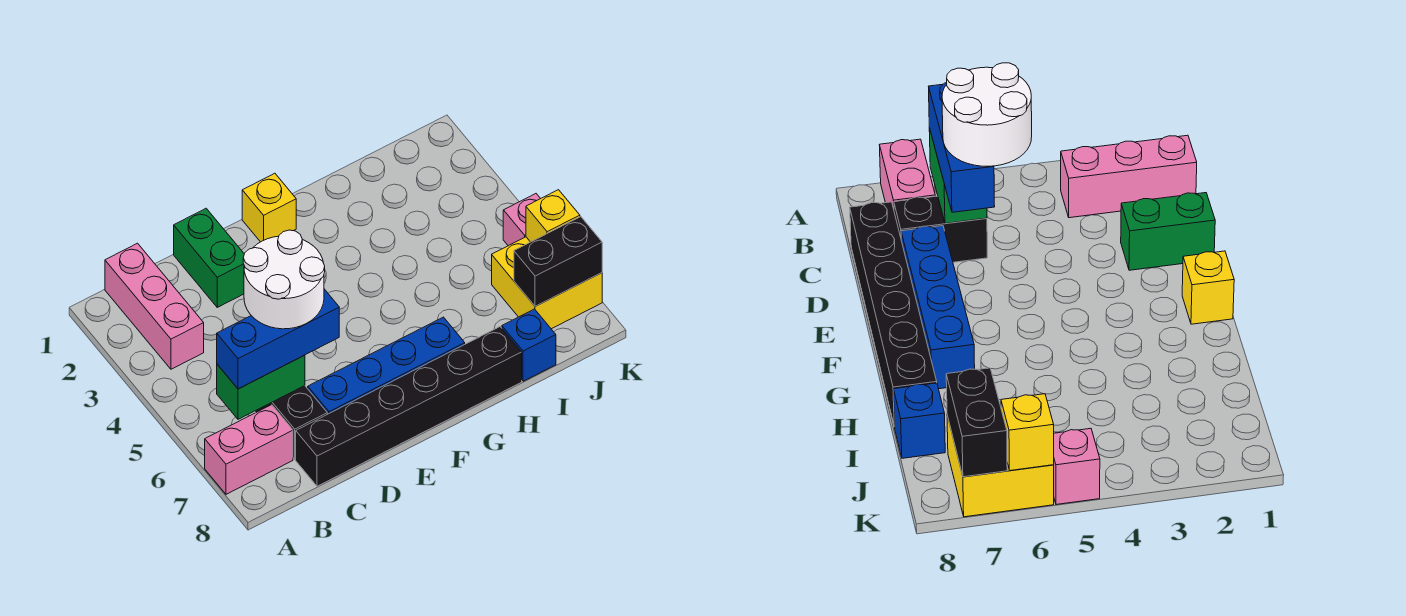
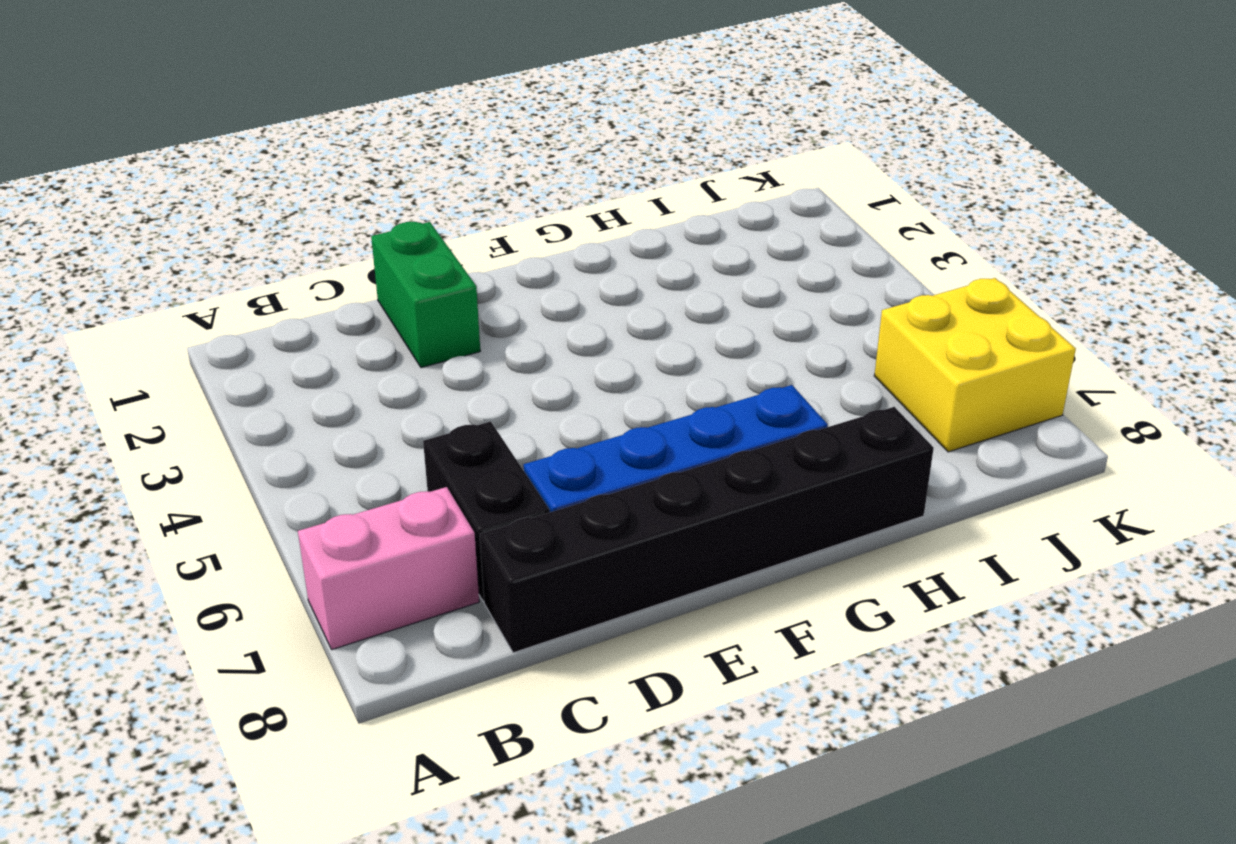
none -> pink 1x3 brick [105,243,204,369]
none -> yellow 1x1 brick [242,173,296,242]
none -> blue 1x1 brick [502,309,556,381]

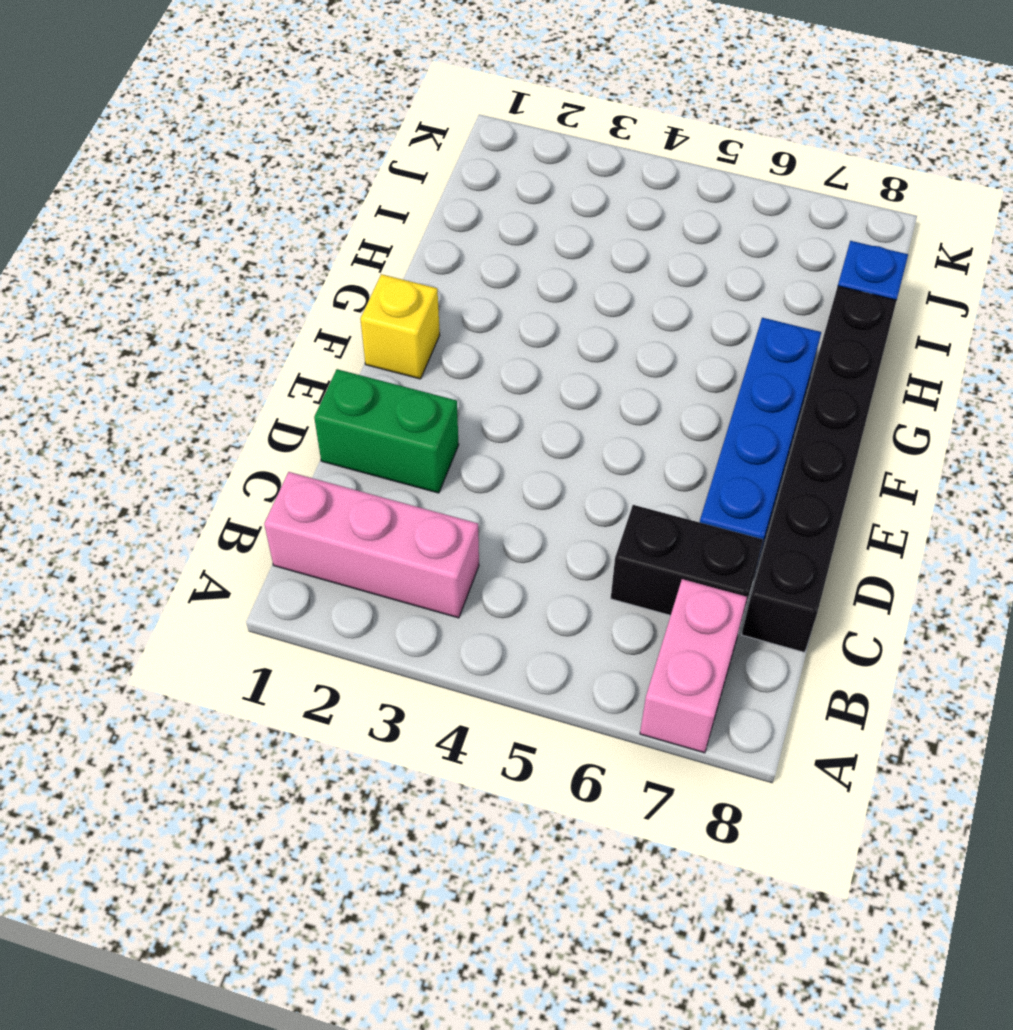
none -> yellow 2x2 brick [492,237,602,329]
none -> pink 1x1 brick [503,194,541,246]
none -> green 1x2 brick [217,355,305,419]

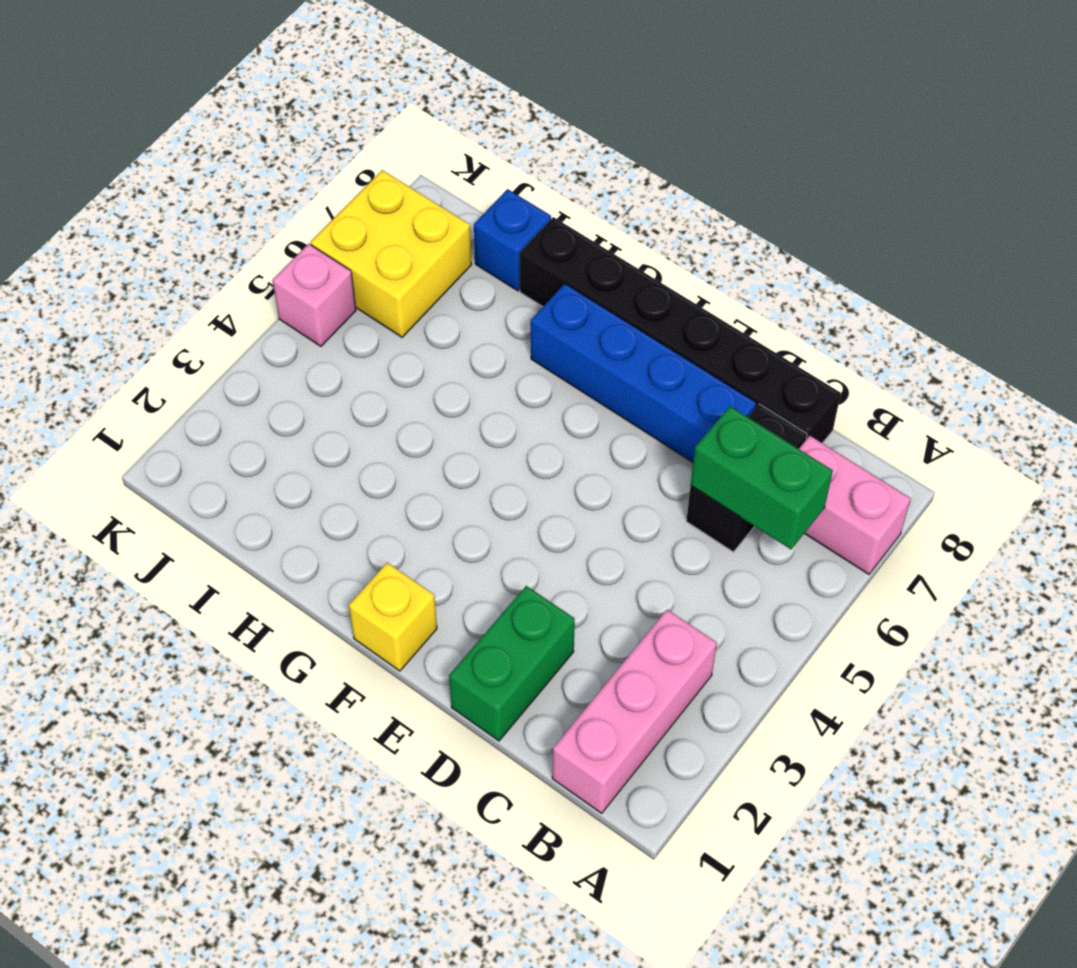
none -> black 1x2 brick [514,217,602,306]
none -> yellow 1x1 brick [526,190,580,242]
none -> blue 1x3 brick [217,289,339,389]

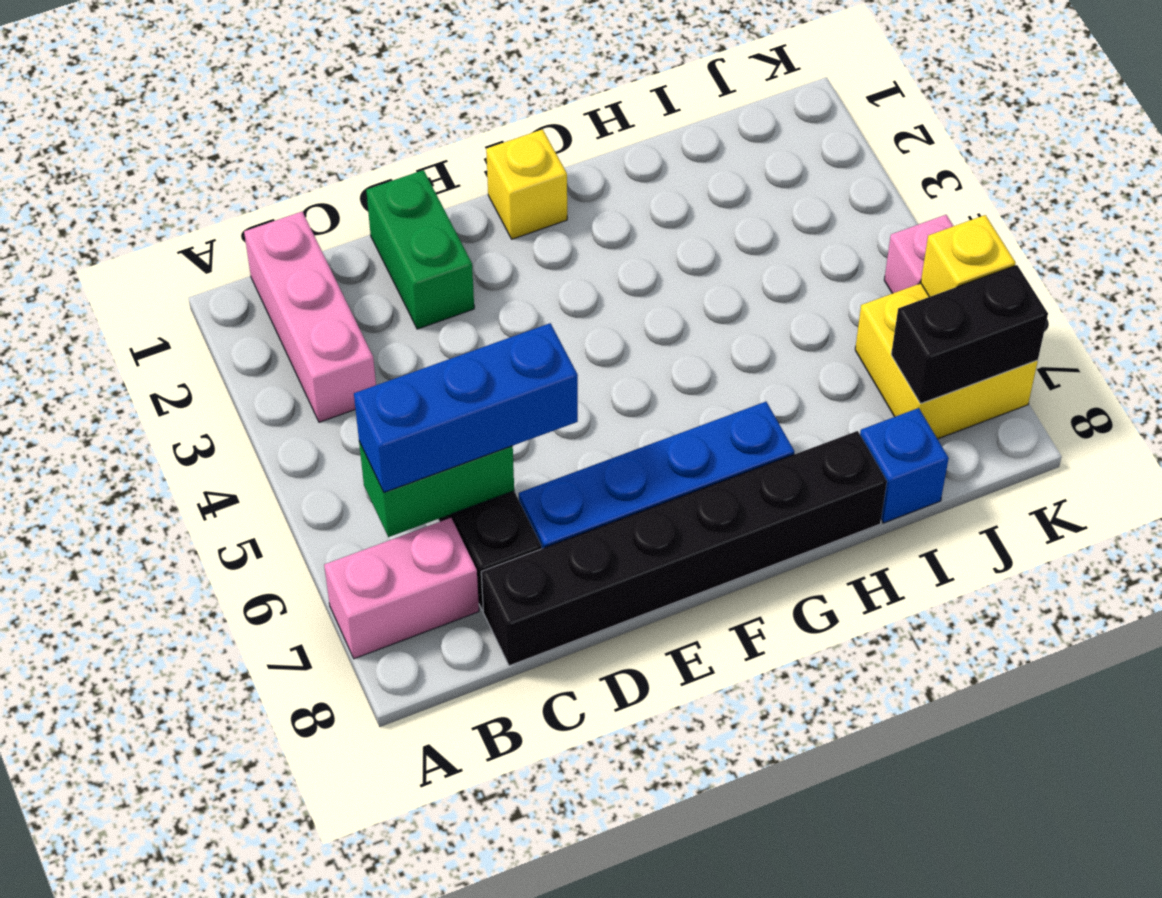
none -> white 2x2 round brick [243,230,325,329]

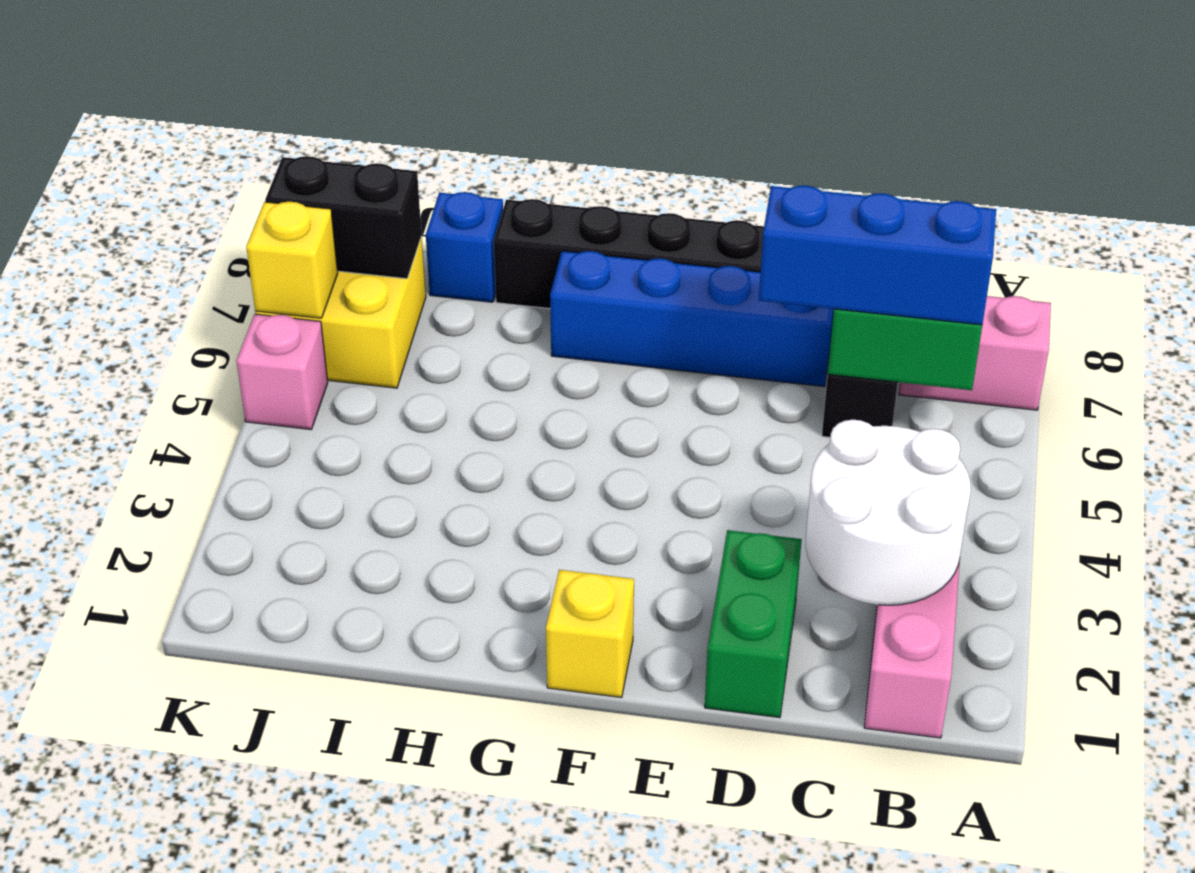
white 2x2 round brick [805,420,971,605] -> white 2x2 round brick moved to [243,230,325,329]

